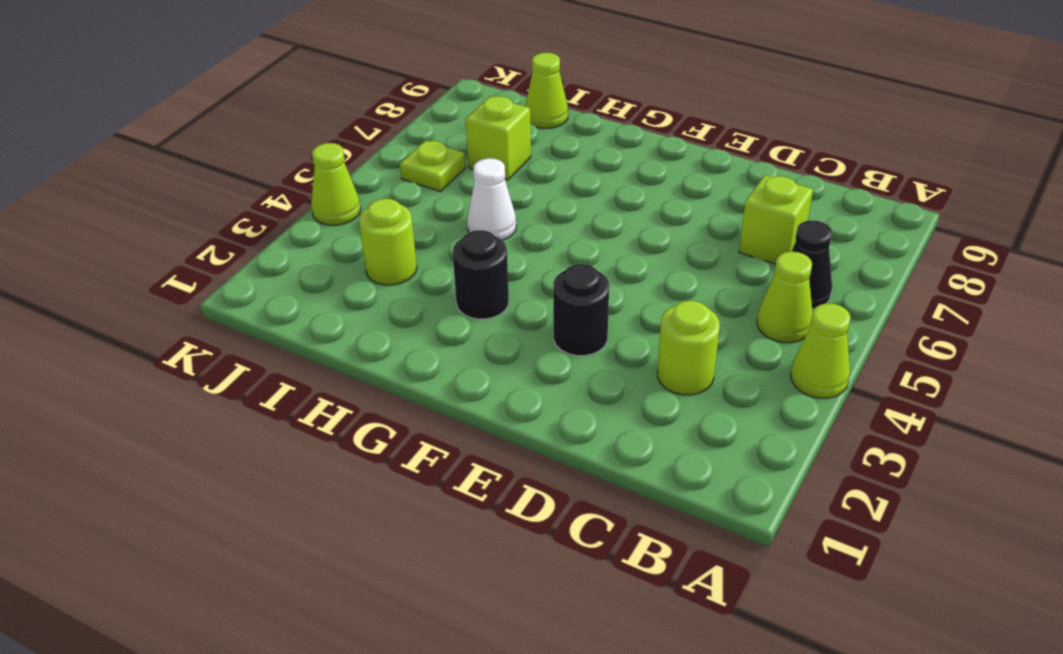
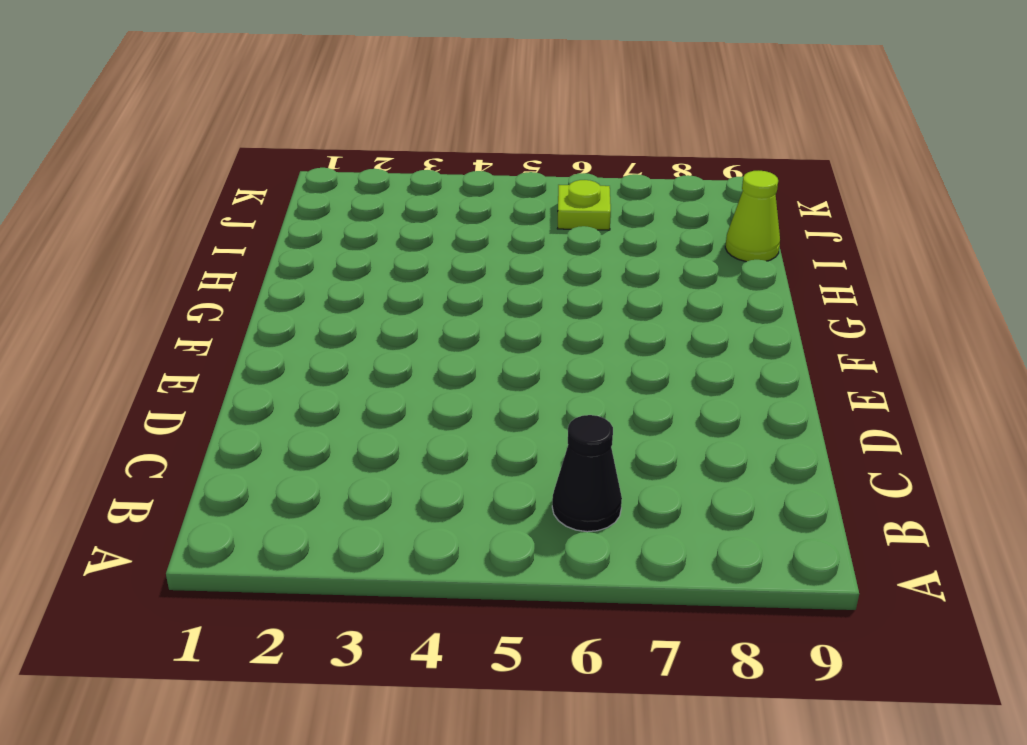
none -> lime 1x1 cone [791,303,851,398]
none -> lime 1x1 cone [757,252,813,343]
none -> lime 1x1 round brick [657,301,720,395]

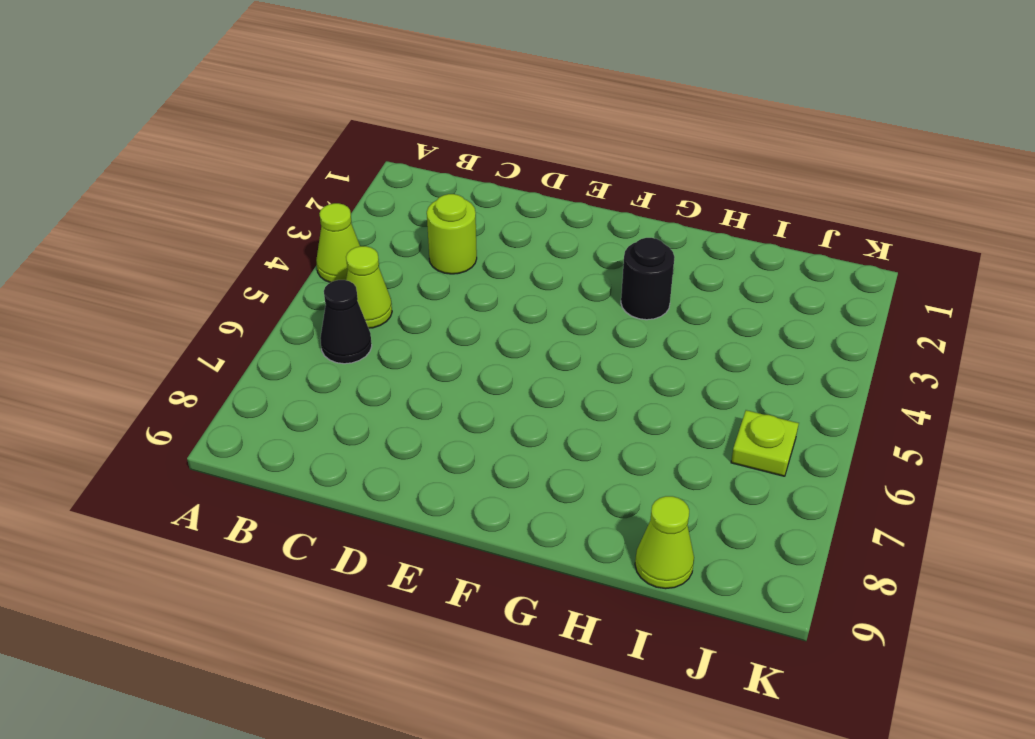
none -> lime 1x1 brick [739,175,813,264]
none -> black 1x1 round brick [553,264,609,356]
none -> white 1x1 cone [467,158,516,240]

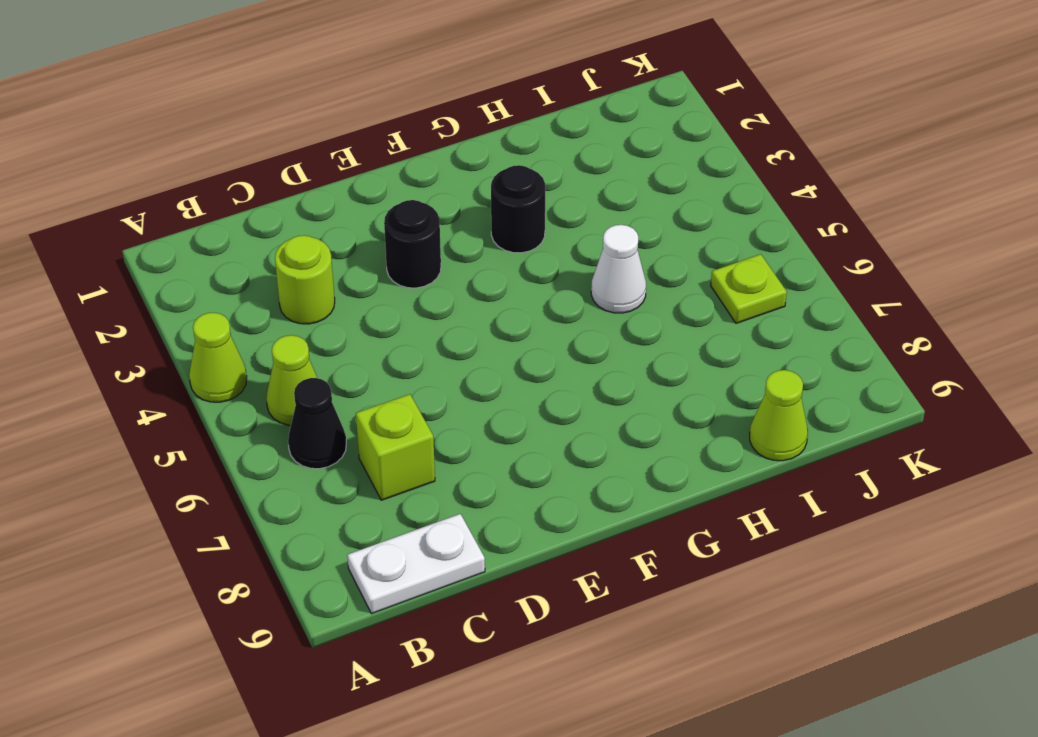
white 1x2 plate [347,514,485,614] -> none
none -> lime 1x1 round brick [359,199,417,285]
none -> lime 1x1 brick [466,96,531,180]
none -> lime 1x1 cone [311,143,361,225]

